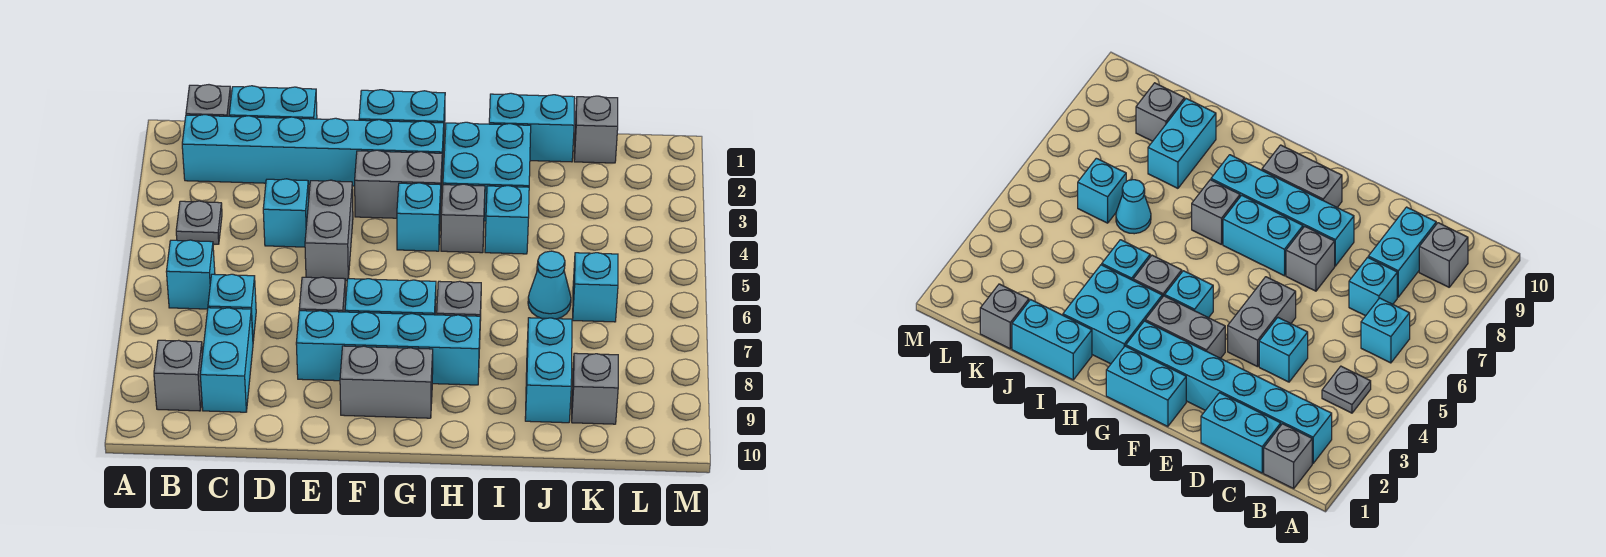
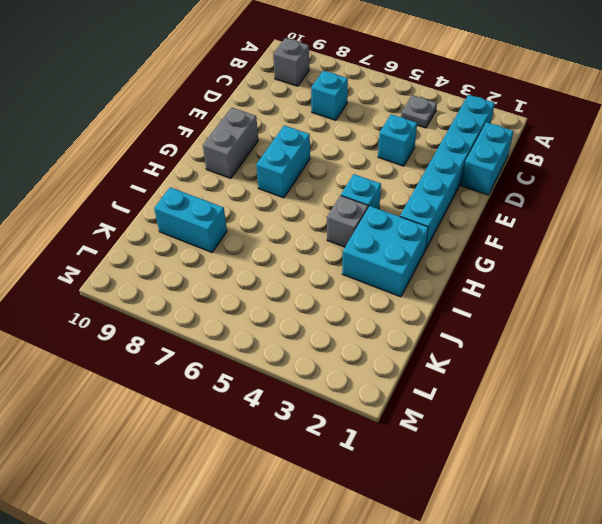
none -> grey 1x1 brick [186,85,231,116]
none -> cyan 1x1 brick [166,240,215,309]
none -> cyan 1x2 brick [200,308,253,412]

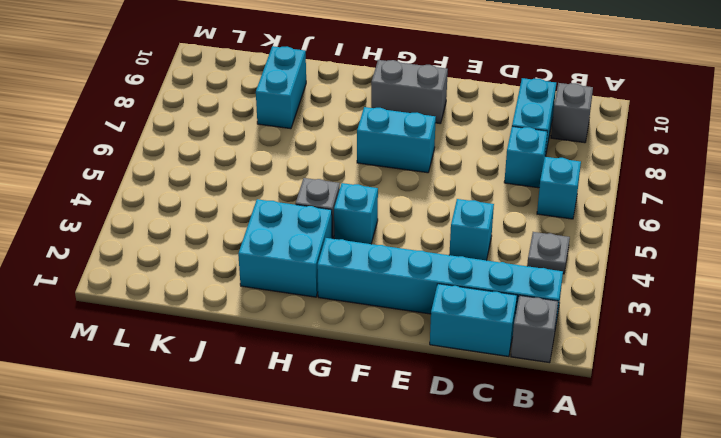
none -> grey 1x2 brick [305,180,353,281]
none -> grey 1x1 brick [299,277,346,312]
none -> cyan 1x4 brick [296,311,480,385]

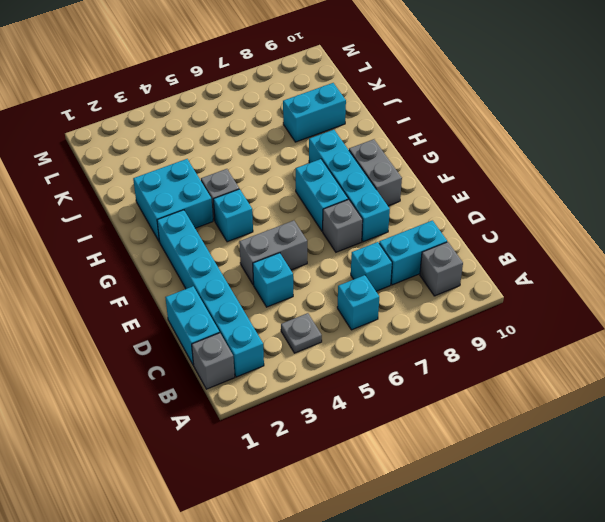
none -> cyan 1x2 brick [359,90,445,154]
none -> grey 1x2 brick [355,150,442,218]
none -> grey 1x1 brick [437,281,481,321]

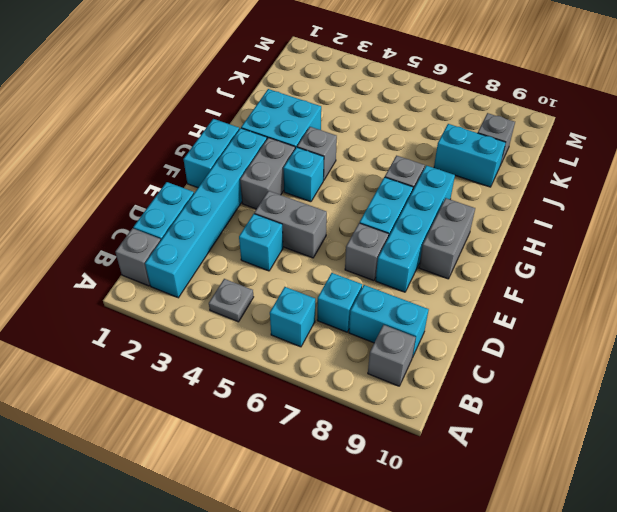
none -> cyan 1x2 brick [489,93,575,162]
none -> cyan 1x1 brick [485,186,529,254]
none -> cyan 1x1 cone [528,251,571,319]

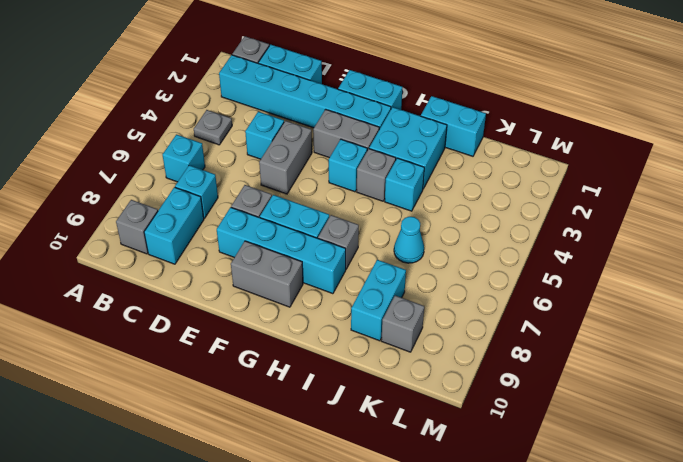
none -> grey 1x1 brick [574,96,618,163]
none -> cyan 1x1 brick [573,253,618,322]

